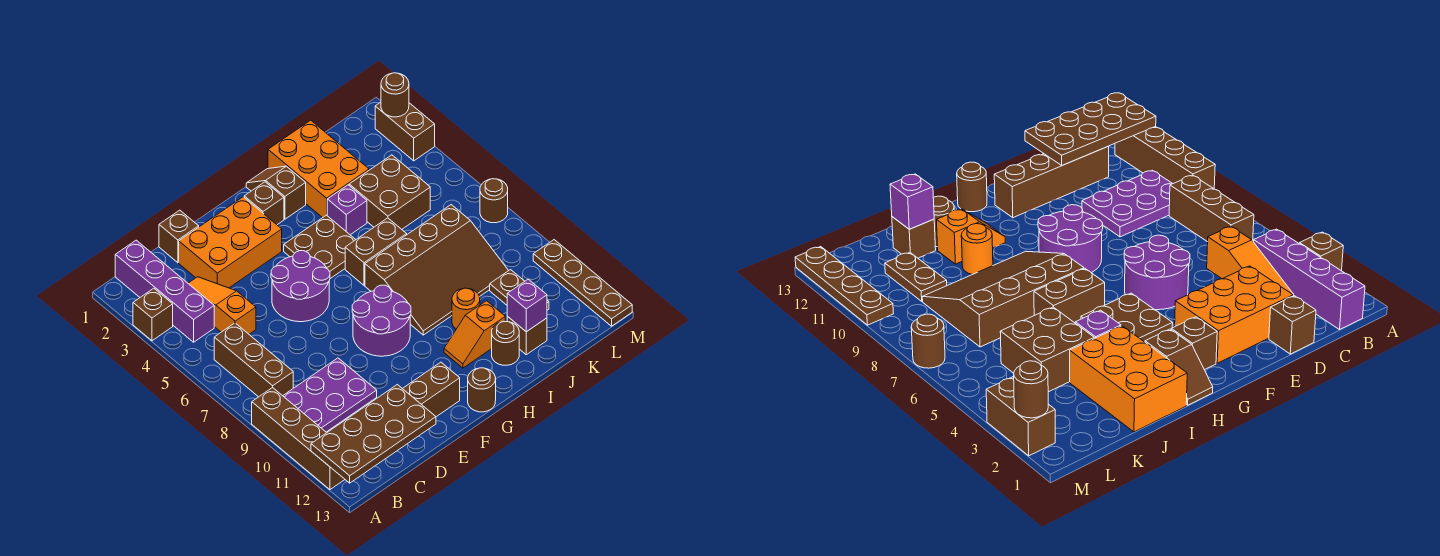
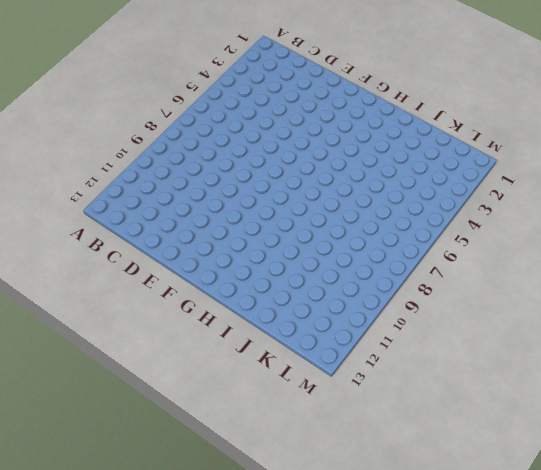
none -> brown 1x1 brick [133,288,173,341]
none -> brown 1x4 brick [252,387,345,489]
none -> purple 1x4 brick [115,240,214,342]
none -> brown 1x3 brick [214,323,293,397]

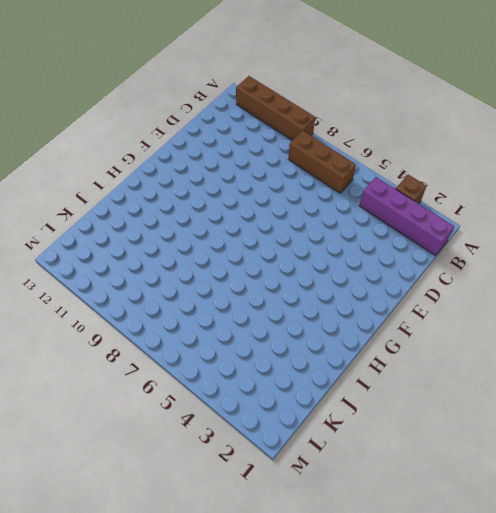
none -> purple 2x3 plate [283,358,377,432]
none -> orange 1x3 slope [188,277,256,334]
none -> brown 1x4 brick [403,362,460,417]
none -> brown 1x1 brick [159,210,199,263]

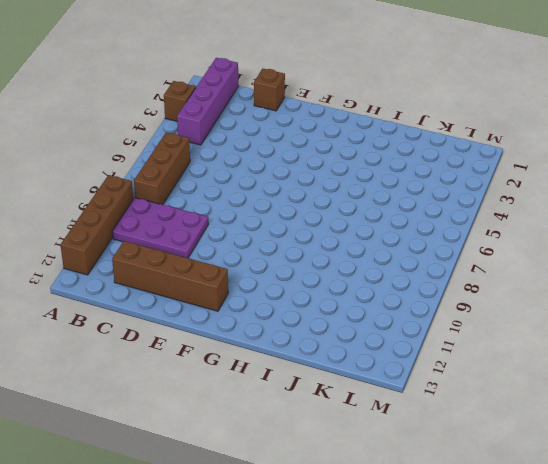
none -> orange 1x3 slope [188,277,256,334]
none -> orange 2x3 brick [179,197,282,288]
none -> purple 2x2 round brick [271,251,330,322]
none -> purple 2x2 round brick [352,285,411,356]

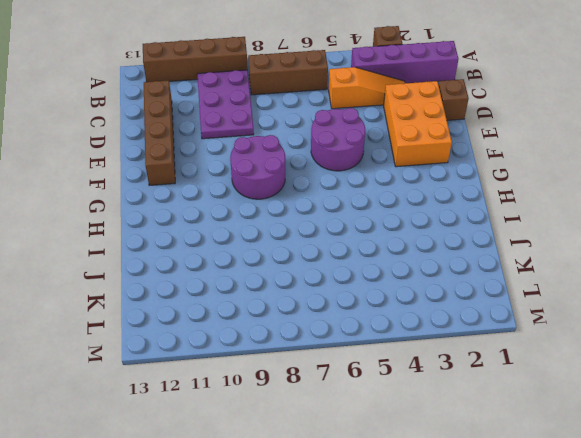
none -> brown 1x1 brick [244,182,284,225]
none -> brown 2x2 plate [284,215,356,279]
none -> brown 1x1 round brick [468,368,496,412]
none -> brown 1x2 slope [246,166,306,219]

